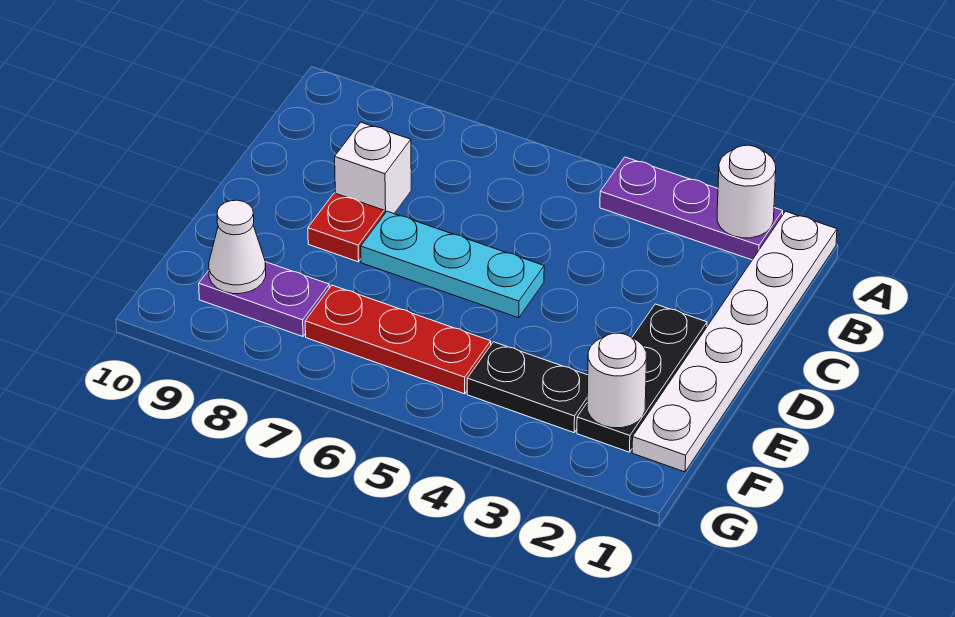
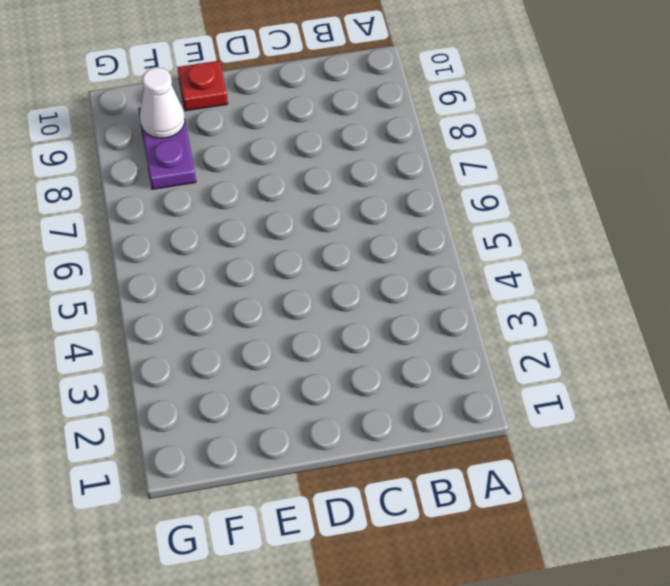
red 1x1 plate [177,61,228,111] -> red 1x1 plate moved to [308,193,384,262]
none -> white 1x6 plate [632,211,837,472]
none -> purple 1x3 plate [600,157,783,260]
none -> white 1x1 brick [335,122,411,214]

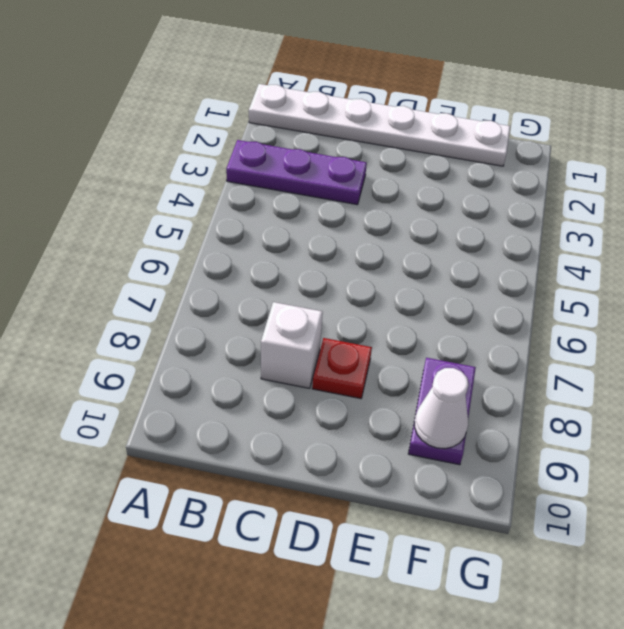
purple 1x3 plate [226,140,367,205] -> purple 1x3 plate turned to [600,157,783,260]
none -> black 1x3 plate [577,304,707,452]
none -> cyan 1x3 plate [361,211,544,318]
none -> black 1x2 plate [467,342,588,433]

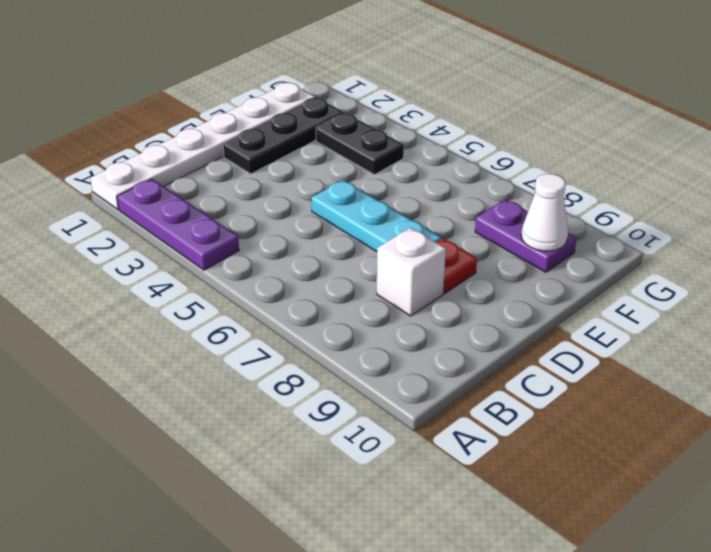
none -> red 1x3 plate [305,285,491,394]
none -> white 1x1 round brick [717,145,776,238]
none -> white 1x1 round brick [587,333,647,428]

